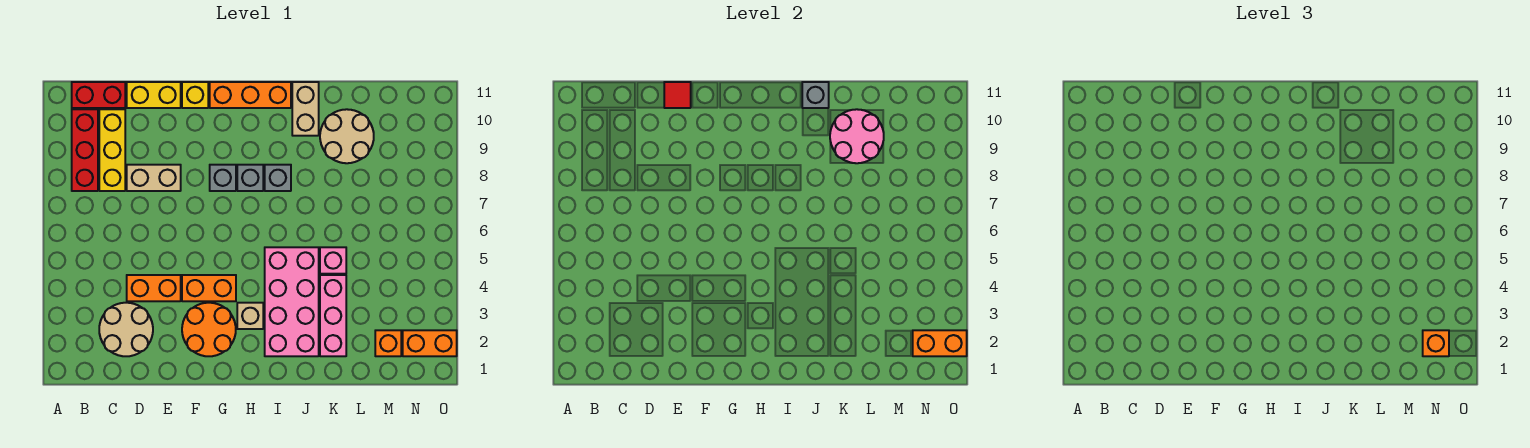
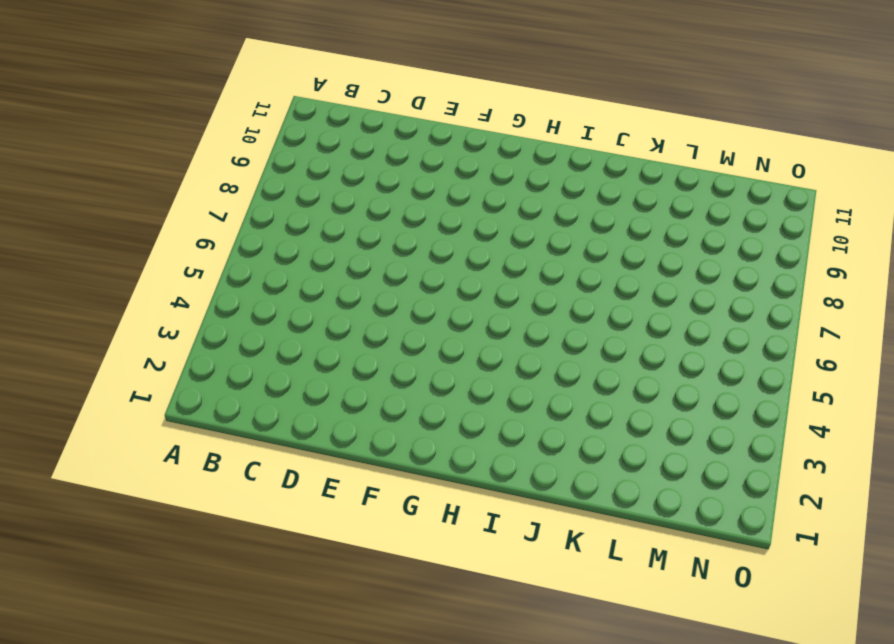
none -> red 1x3 brick [72,109,98,191]
none -> red 1x2 brick [72,82,125,108]
none -> tan 2x2 round brick [99,303,153,356]

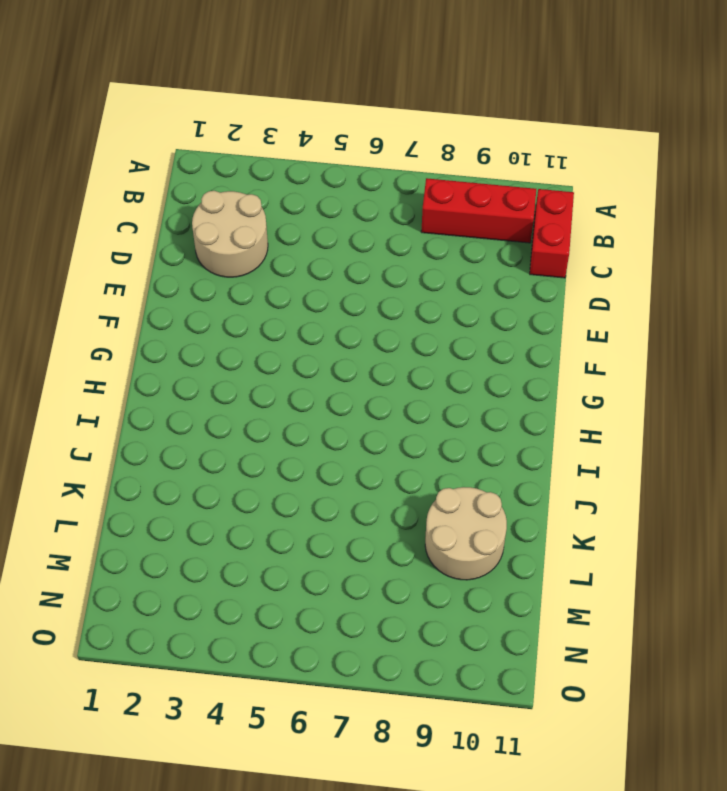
none -> yellow 1x3 brick [99,109,125,191]
none -> orange 1x2 brick [127,275,181,301]
none -> tan 1x2 brick [127,165,181,191]

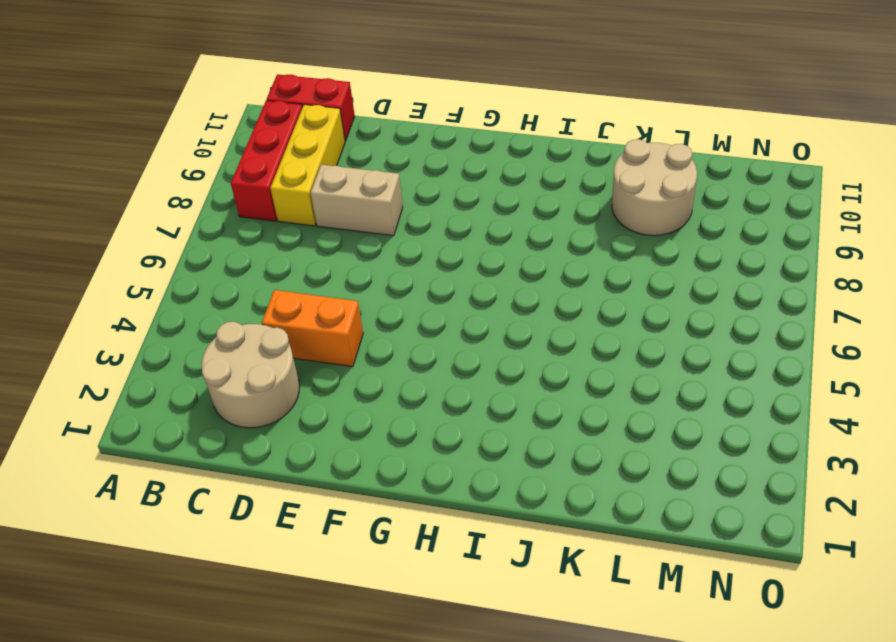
none -> yellow 1x2 brick [127,82,181,108]
none -> orange 2x2 round brick [182,303,236,356]
none -> orange 1x2 brick [182,275,236,301]

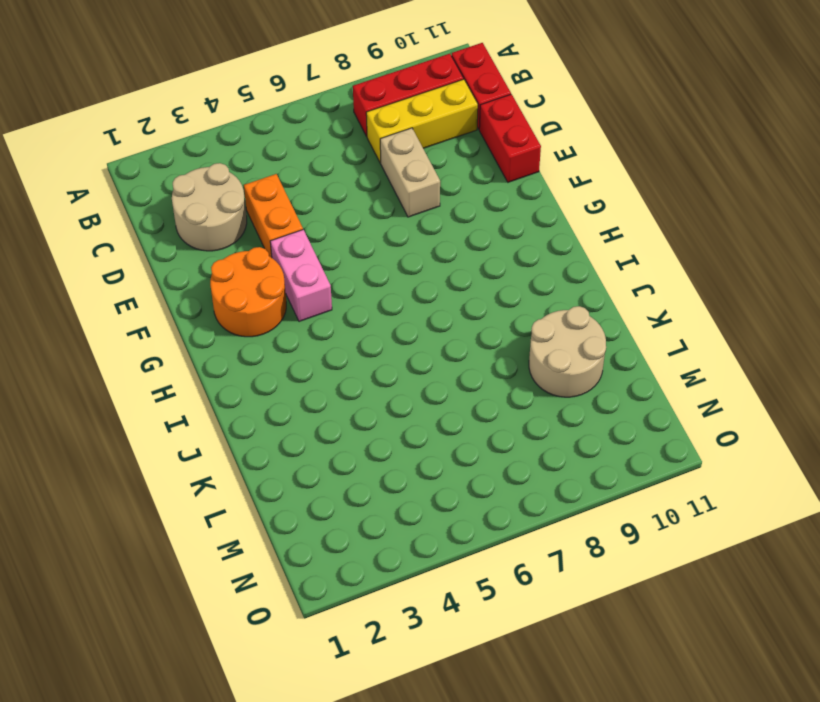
red 1x2 brick [479,94,541,182] -> yellow 1x2 brick [127,82,181,108]
pink 1x2 brick [270,230,332,322] -> orange 1x2 brick [182,275,236,301]
none -> yellow 1x1 brick [182,82,208,108]
none -> grey 1x1 brick [210,165,236,191]
none -> orange 1x3 brick [210,82,291,108]

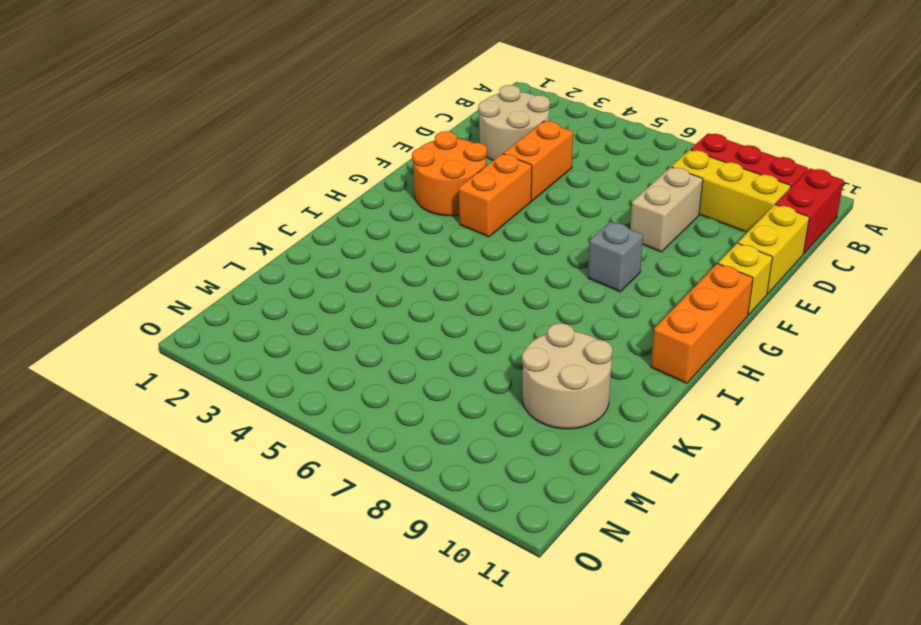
none -> tan 1x1 brick [237,303,263,329]
none -> grey 1x1 brick [237,165,263,191]
none -> pink 2x4 brick [265,247,319,356]

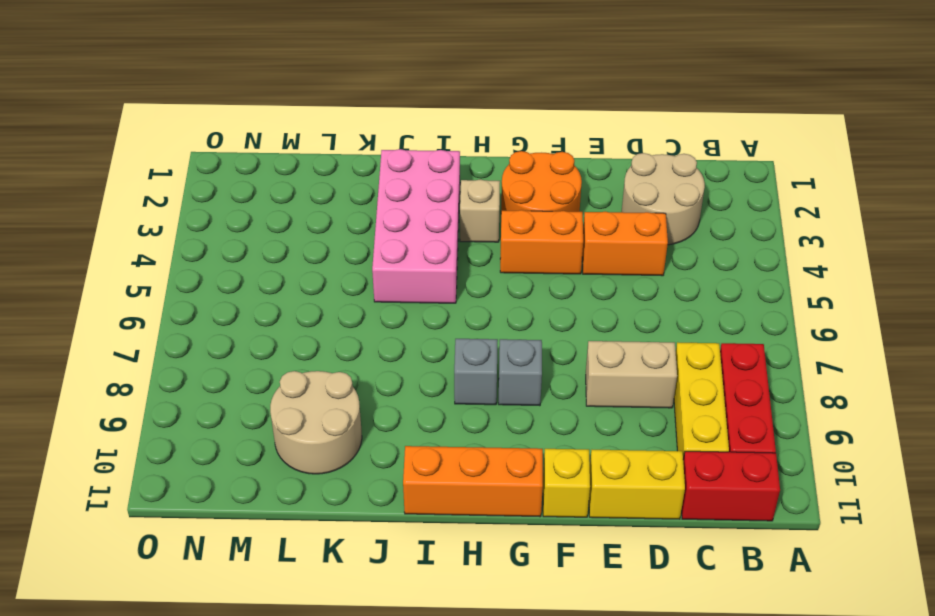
none -> grey 1x1 brick [265,165,291,191]
none -> tan 1x2 brick [292,82,319,136]
none -> pink 1x3 brick [320,275,346,356]

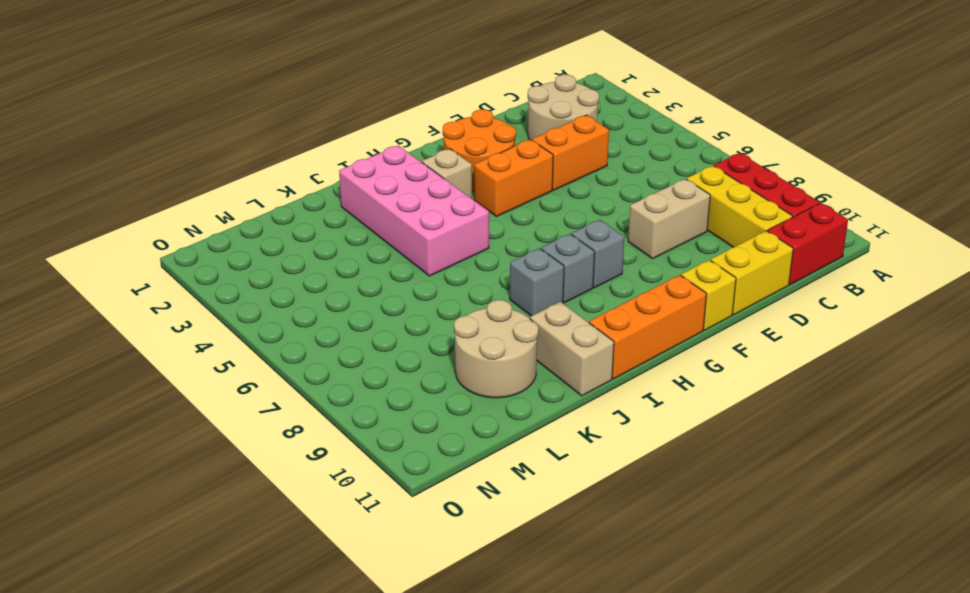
none -> pink 1x3 brick [320,275,346,356]
none -> pink 1x1 brick [320,247,346,274]
none -> orange 1x1 brick [375,330,401,356]

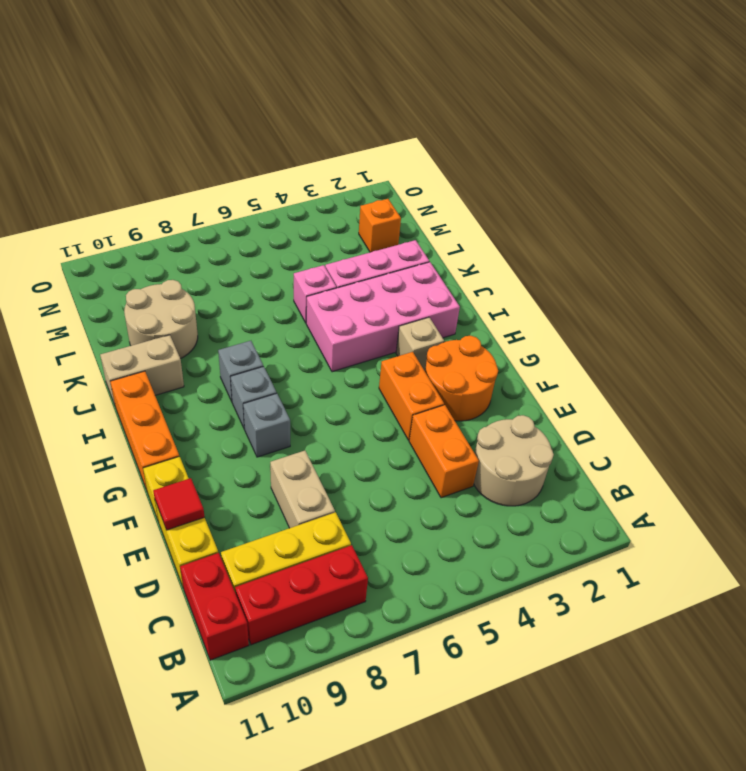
none -> orange 1x2 brick [403,330,457,356]
none -> grey 1x1 brick [802,82,829,108]
none -> pink 2x2 round brick [830,109,884,163]

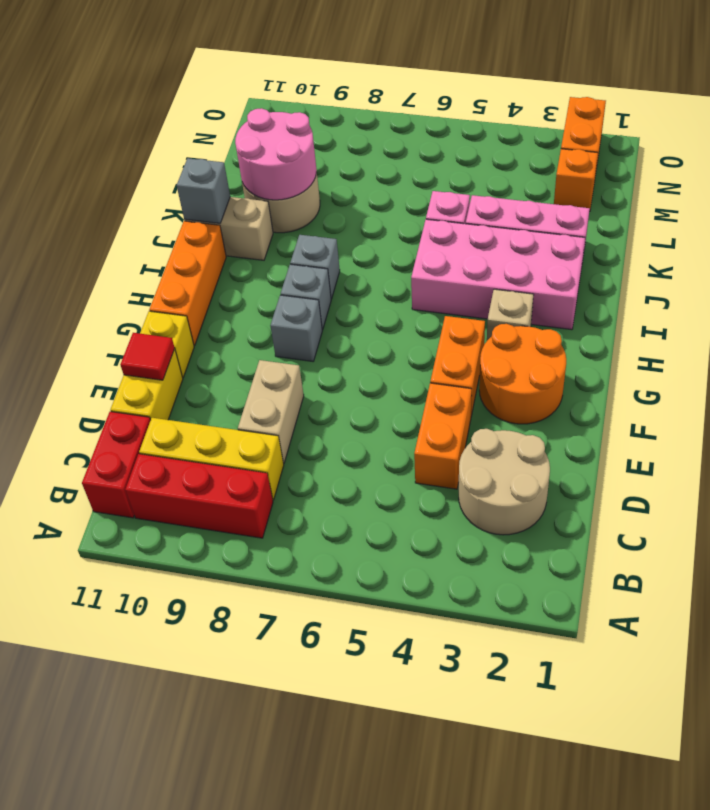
none -> orange 1x2 brick [913,330,967,356]
none -> orange 1x1 brick [1423,330,1449,356]

